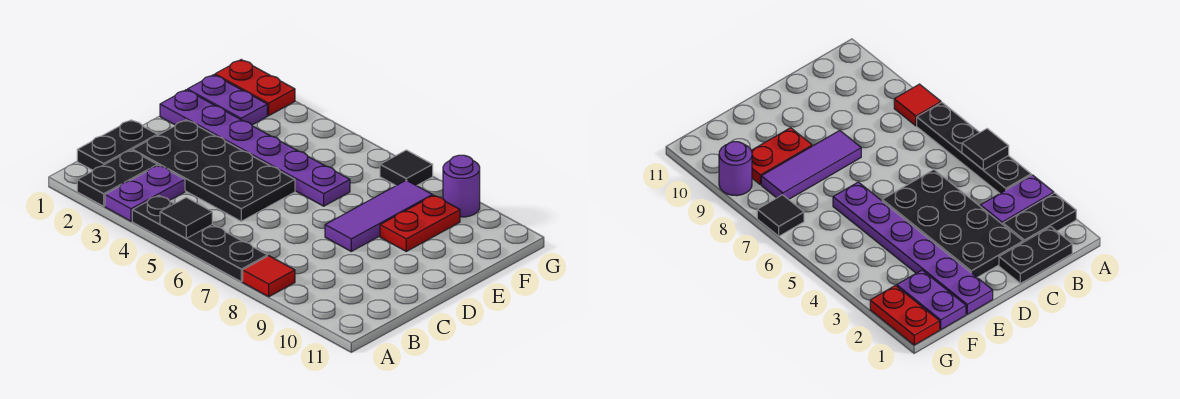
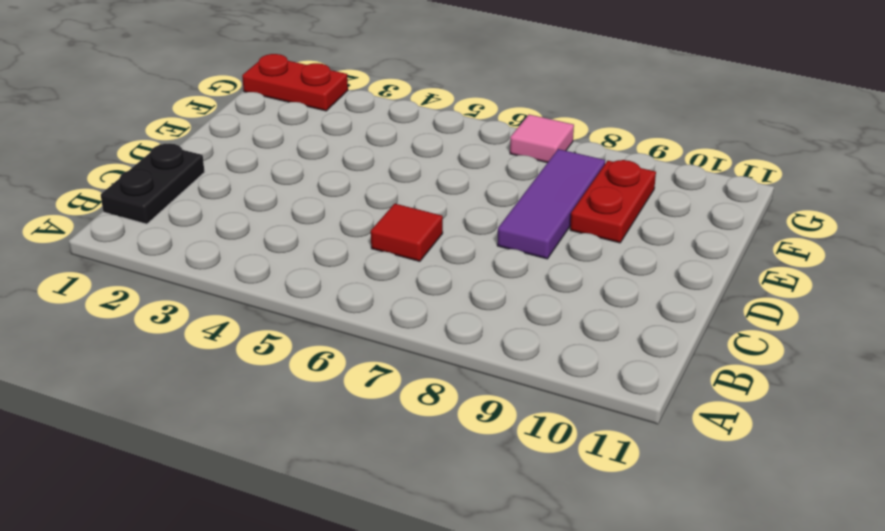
red 1x1 tile [371,204,443,261] -> red 1x1 tile moved to [243,256,295,297]
pink 1x1 tile [510,115,574,163] -> black 1x1 tile [380,150,433,186]
none -> black 1x2 plate [77,150,157,206]
none -> purple 1x2 plate [105,165,185,221]
none -> black 1x4 plate [132,195,267,282]

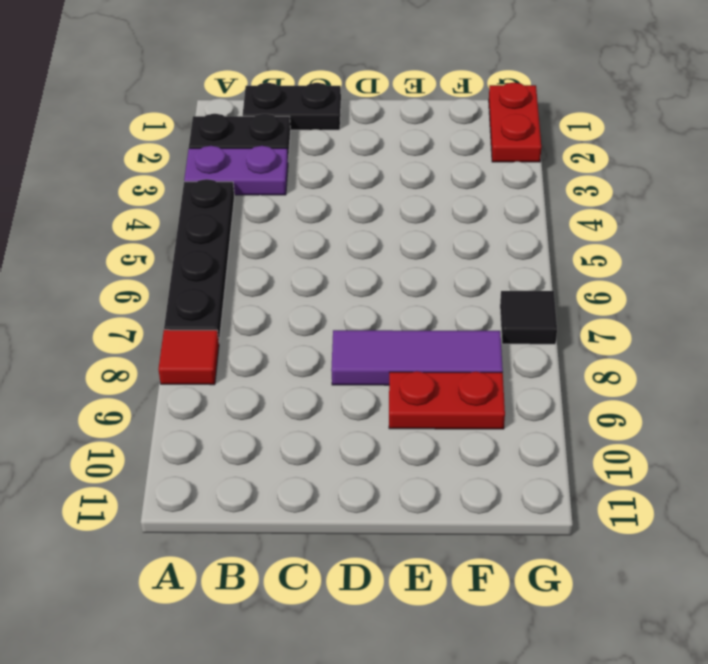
none -> black 2x4 plate [132,120,295,221]
none -> purple 1x6 plate [160,90,350,206]
none -> purple 1x2 plate [187,75,267,125]

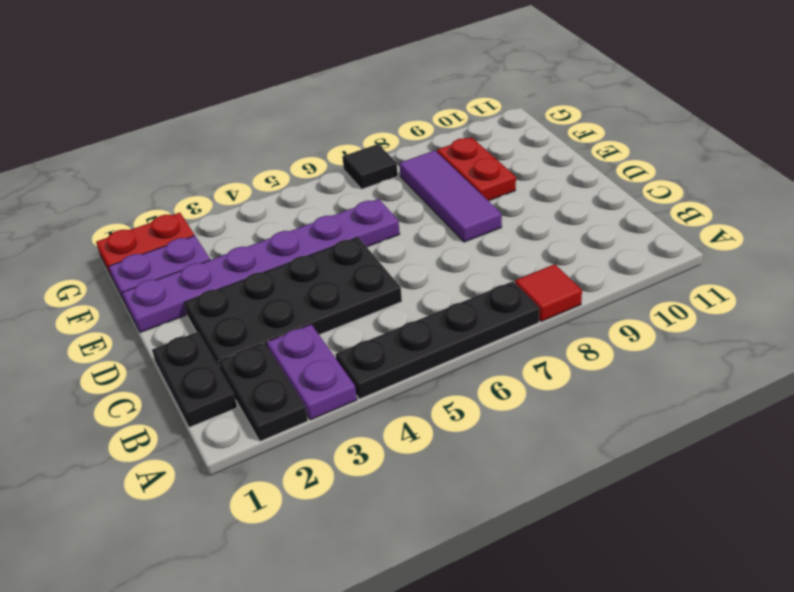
none -> purple 1x1 round brick [443,155,480,217]
none -> black 1x1 tile [160,197,212,238]

